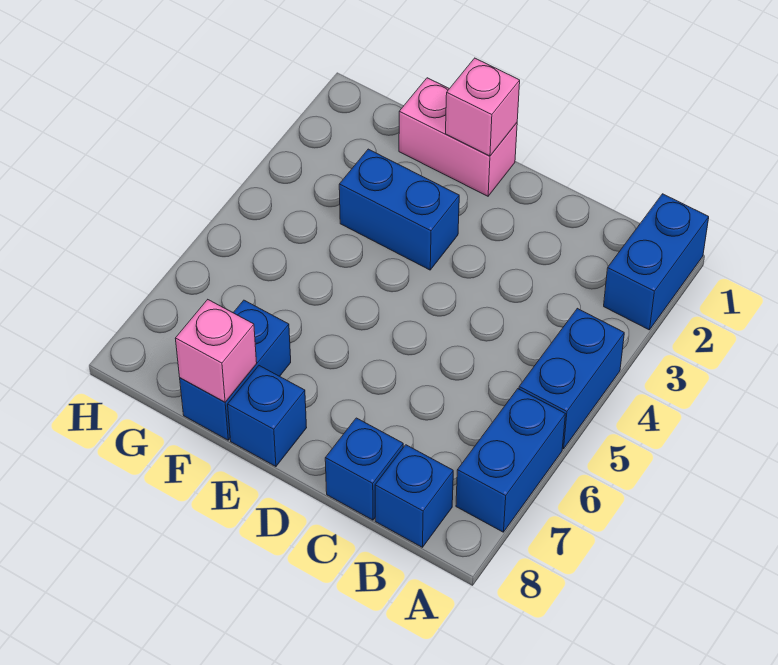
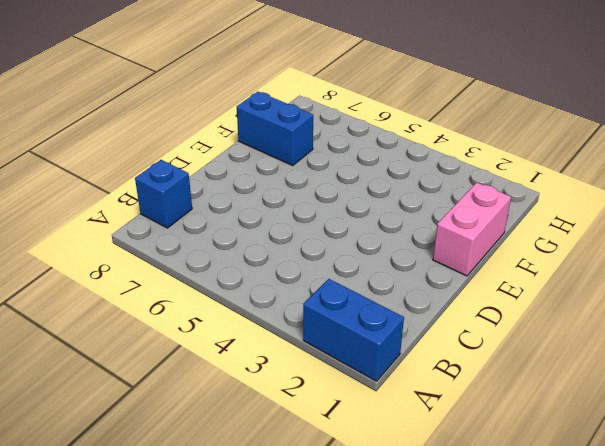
none -> blue 1x2 brick [519,308,624,449]
none -> blue 1x2 brick [456,389,565,532]

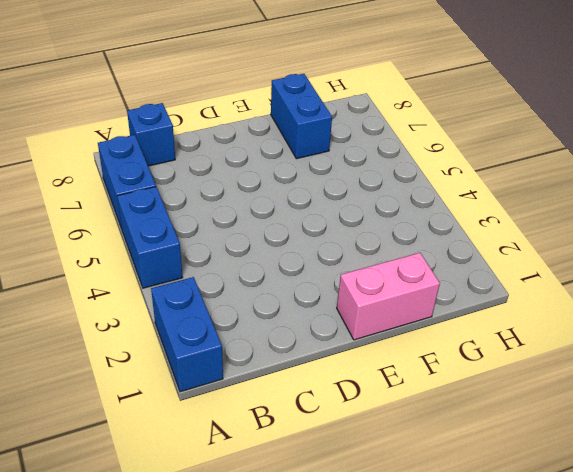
none -> blue 1x1 brick [325,418,403,520]
none -> blue 1x2 brick [339,149,459,270]

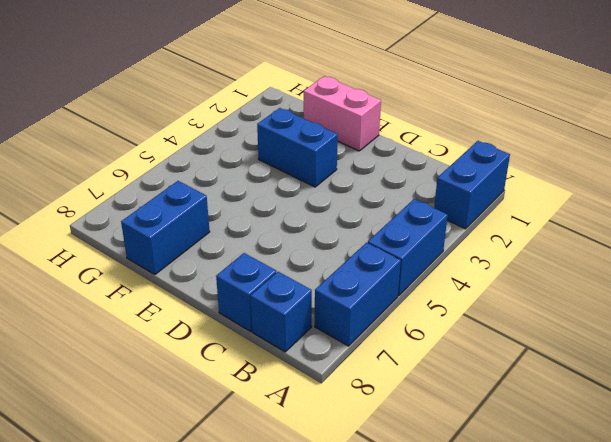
none -> blue 1x1 brick [228,366,307,467]
none -> pink 1x1 brick [446,58,520,156]

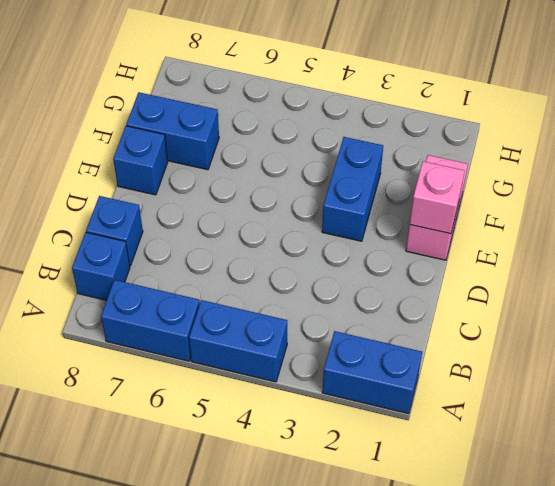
none -> pink 1x1 brick [175,300,257,402]

